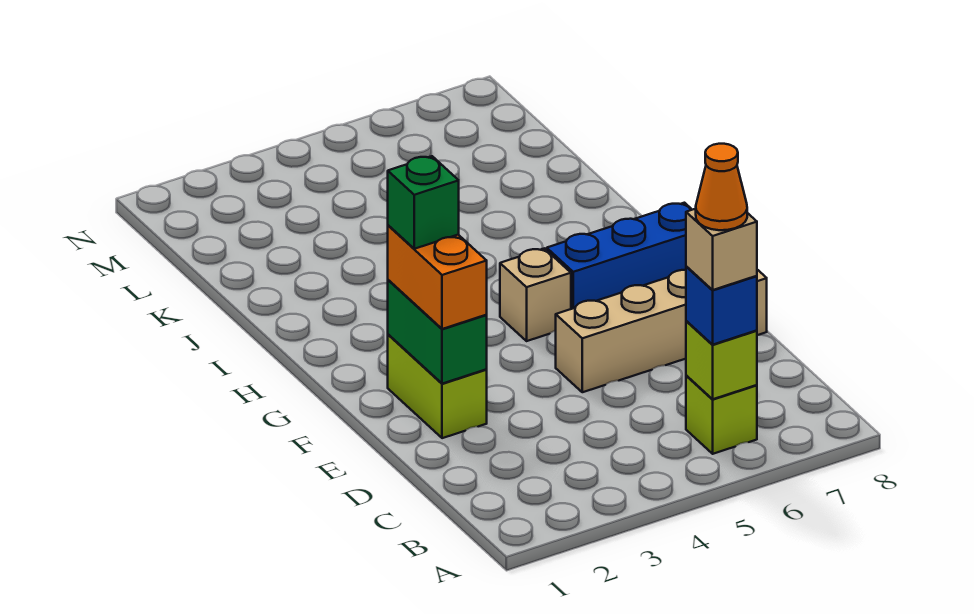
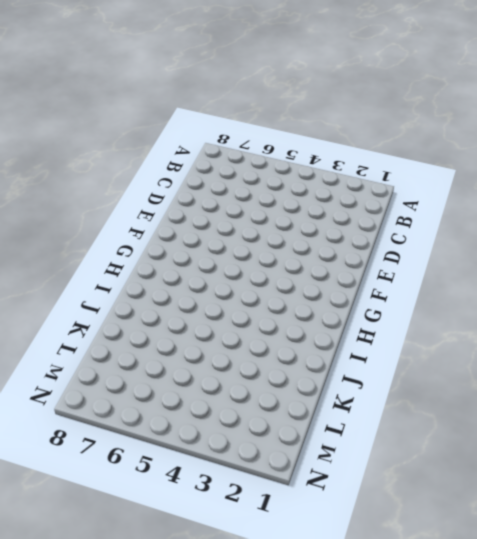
none -> lime 1x1 brick [686,376,757,454]
none -> lime 1x2 brick [388,335,487,438]
none -> tan 1x4 brick [556,270,767,392]

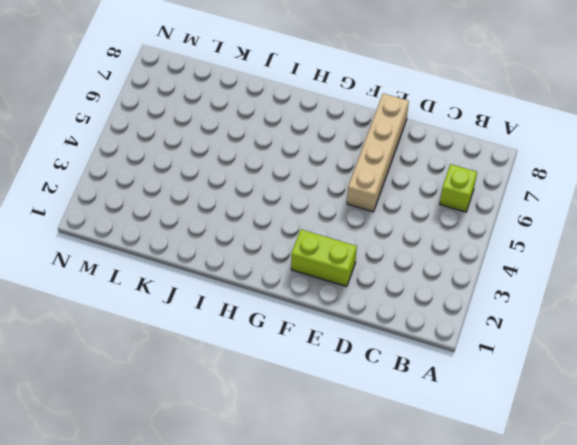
none -> tan 1x1 brick [500,248,571,341]
none -> blue 1x3 brick [547,203,692,309]
none -> lime 1x1 brick [686,321,757,399]

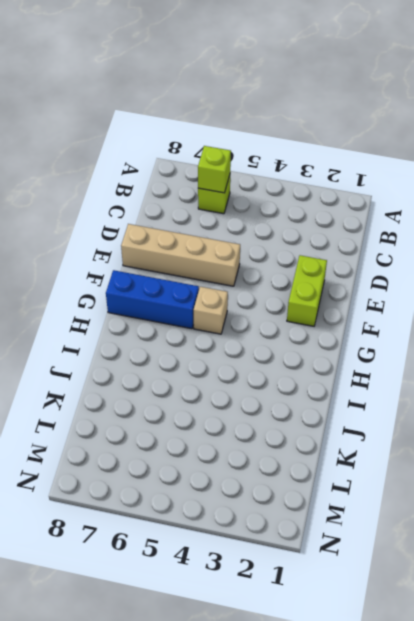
none -> green 1x2 brick [388,280,487,384]
none -> blue 1x1 brick [686,266,757,345]
none -> orange 1x2 brick [388,225,487,329]

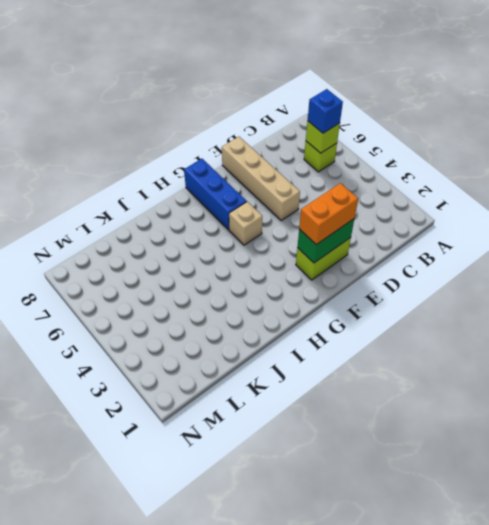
none -> tan 1x1 brick [686,209,757,290]
none -> green 1x1 brick [388,156,459,249]
none -> orange 1x1 cone [696,144,747,230]

